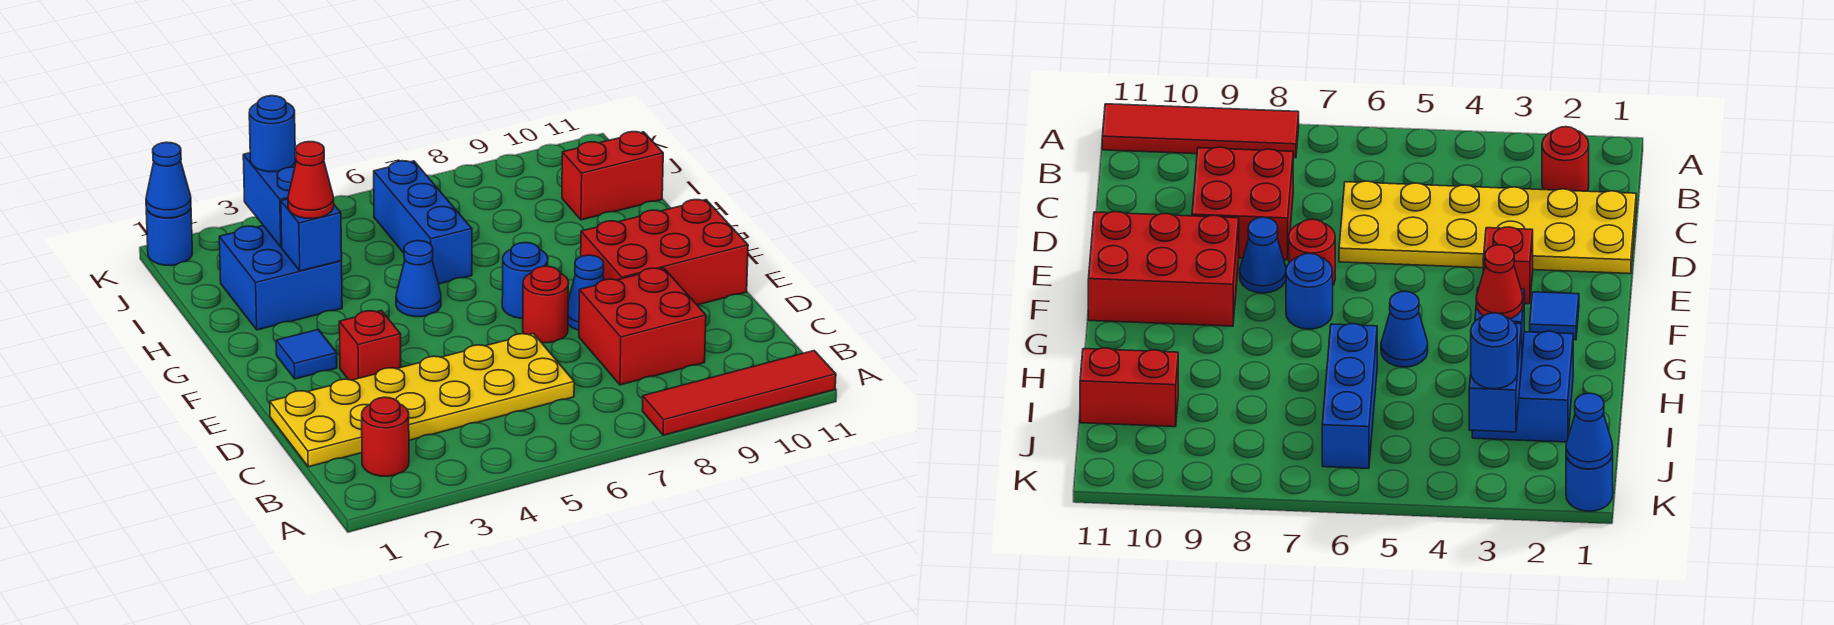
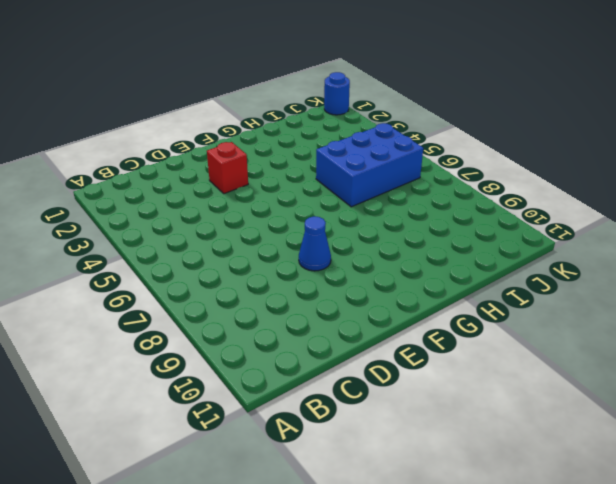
blue 2x3 brick [316,123,423,207] -> blue 1x3 brick [374,161,472,284]
none -> red 1x4 tile [642,351,836,435]
none -> red 1x1 round brick [362,397,409,476]
none -> yellow 2x6 plate [270,333,574,467]

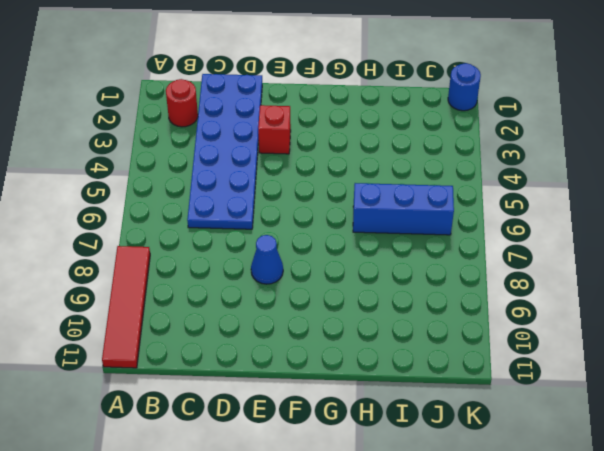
blue 2x6 plate [187,74,262,229] -> yellow 2x6 plate [270,333,574,467]
none -> red 2x2 brick [579,268,706,385]
none -> red 1x1 round brick [523,266,569,343]
none -> red 2x3 brick [581,200,748,305]

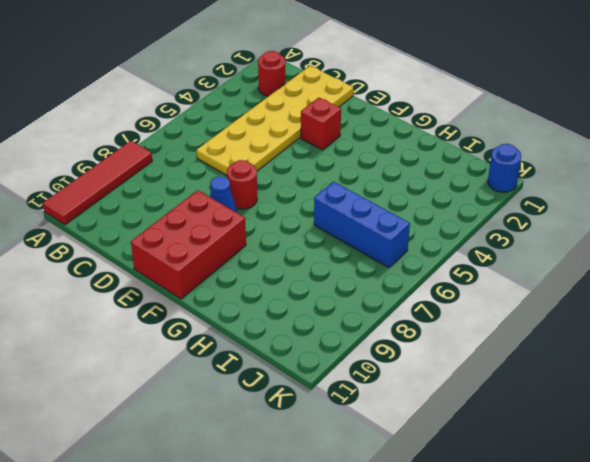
none -> red 2x2 brick [579,268,706,385]
none -> blue 1x1 tile [276,330,337,379]
none -> blue 1x1 round brick [502,243,548,319]

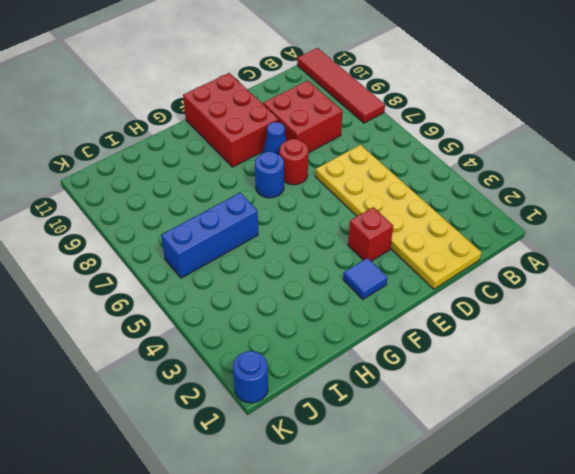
none -> red 1x1 round brick [362,397,409,476]
none -> blue 1x1 cone [396,241,441,317]
none -> blue 2x2 brick [219,226,342,330]

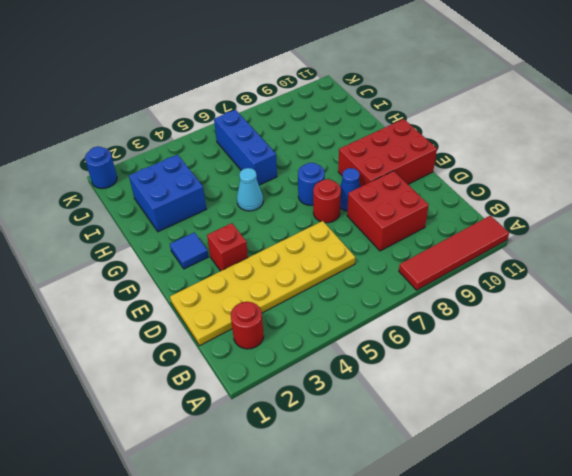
cyan 1x1 cone [237,168,263,211] -> blue 1x1 cone [396,241,441,317]
none -> red 1x2 brick [562,132,663,220]
none -> blue 1x1 brick [281,199,342,271]
none -> blue 1x2 brick [243,153,296,247]

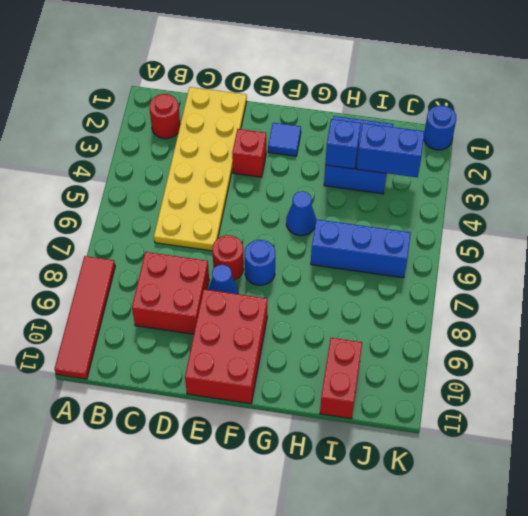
none -> blue 1x1 cone [146,142,191,218]
none -> red 1x1 cone [288,142,334,219]
none -> blue 1x1 round brick [249,96,295,172]

